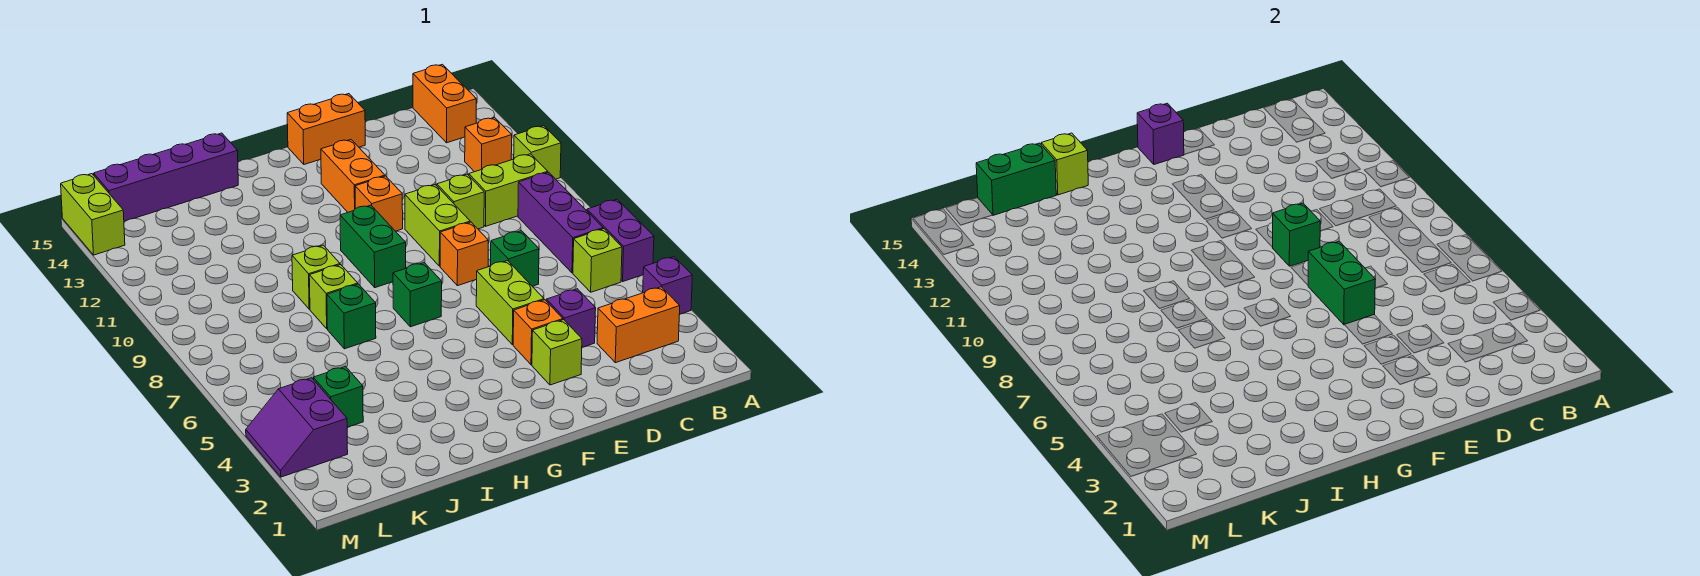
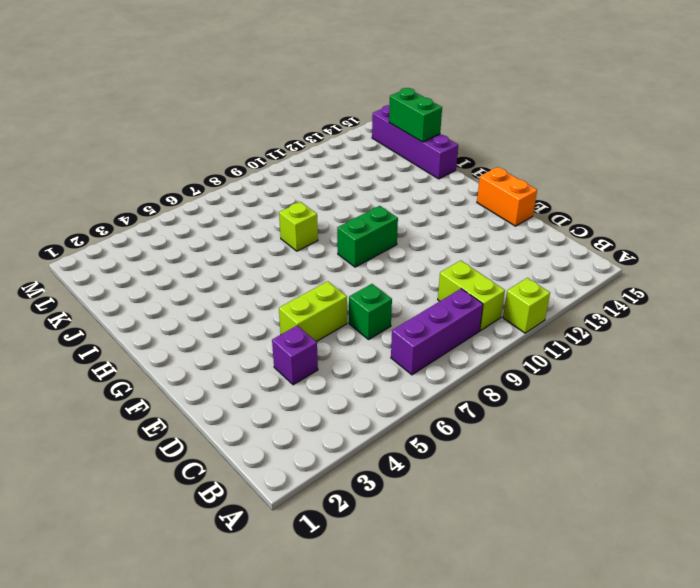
none -> purple 1x1 brick [643,257,692,314]
none -> purple 1x2 brick [587,199,654,281]
none -> orange 1x2 brick [597,287,680,363]
none -> lime 1x1 brick [573,229,622,292]

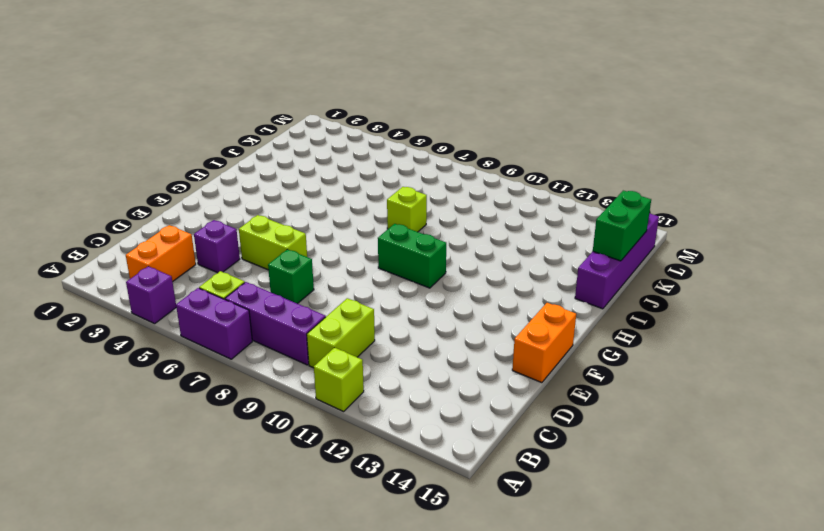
none -> orange 1x1 brick [465,118,512,172]
none -> orange 1x2 brick [413,64,476,143]
none -> lime 1x1 brick [437,174,484,229]
none -> lime 1x1 brick [532,320,582,385]

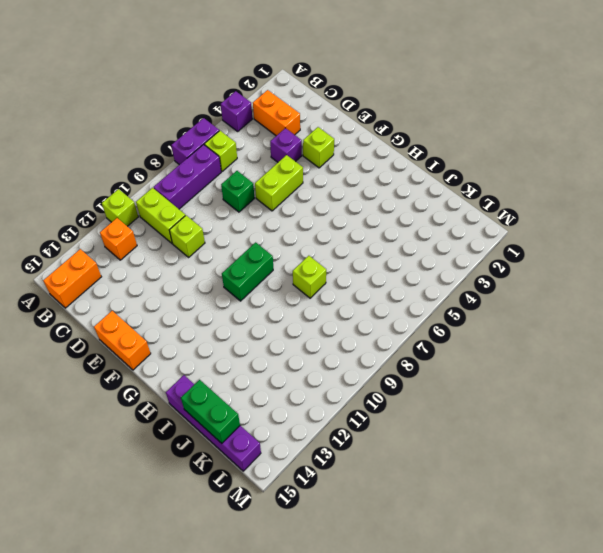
none -> orange 1x1 brick [513,300,563,365]
none -> orange 1x1 brick [440,222,488,286]
none -> lime 1x2 brick [405,185,470,266]
none -> orange 1x1 brick [355,176,403,231]

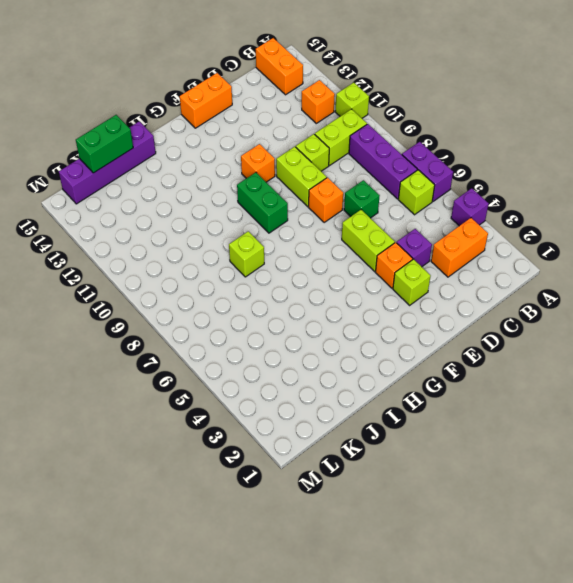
none -> orange 1x2 brick [321,140,385,212]
none -> green 1x1 brick [393,263,442,327]
none -> green 1x1 brick [327,284,376,349]
none -> lime 1x1 brick [292,245,340,309]

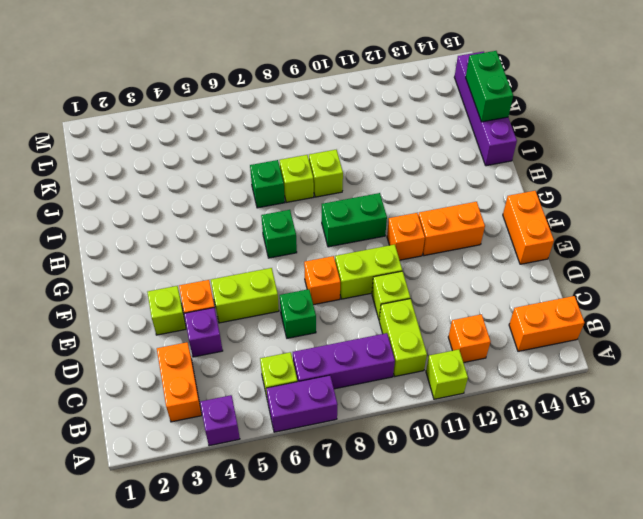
none -> green 1x1 brick [313,366,363,427]
none -> purple 2x2 slope [246,378,348,477]
none -> lime 1x2 brick [61,174,125,255]
none -> green 1x2 brick [1308,241,1375,325]

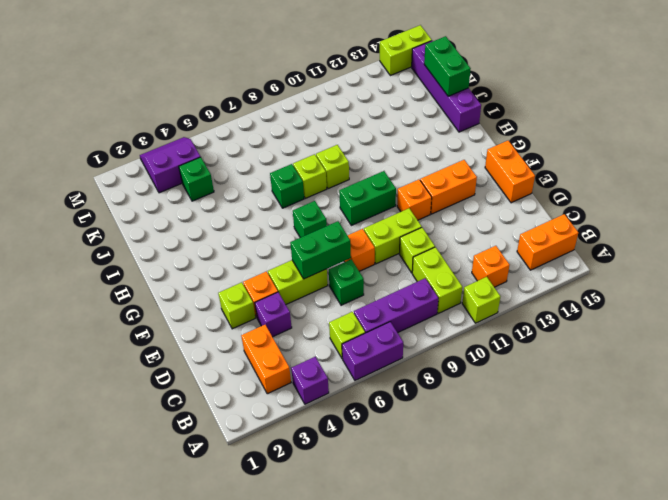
none -> green 1x1 brick [1272,203,1320,266]
none -> purple 1x1 brick [1137,103,1184,164]
none -> lime 1x1 brick [1041,133,1088,195]

